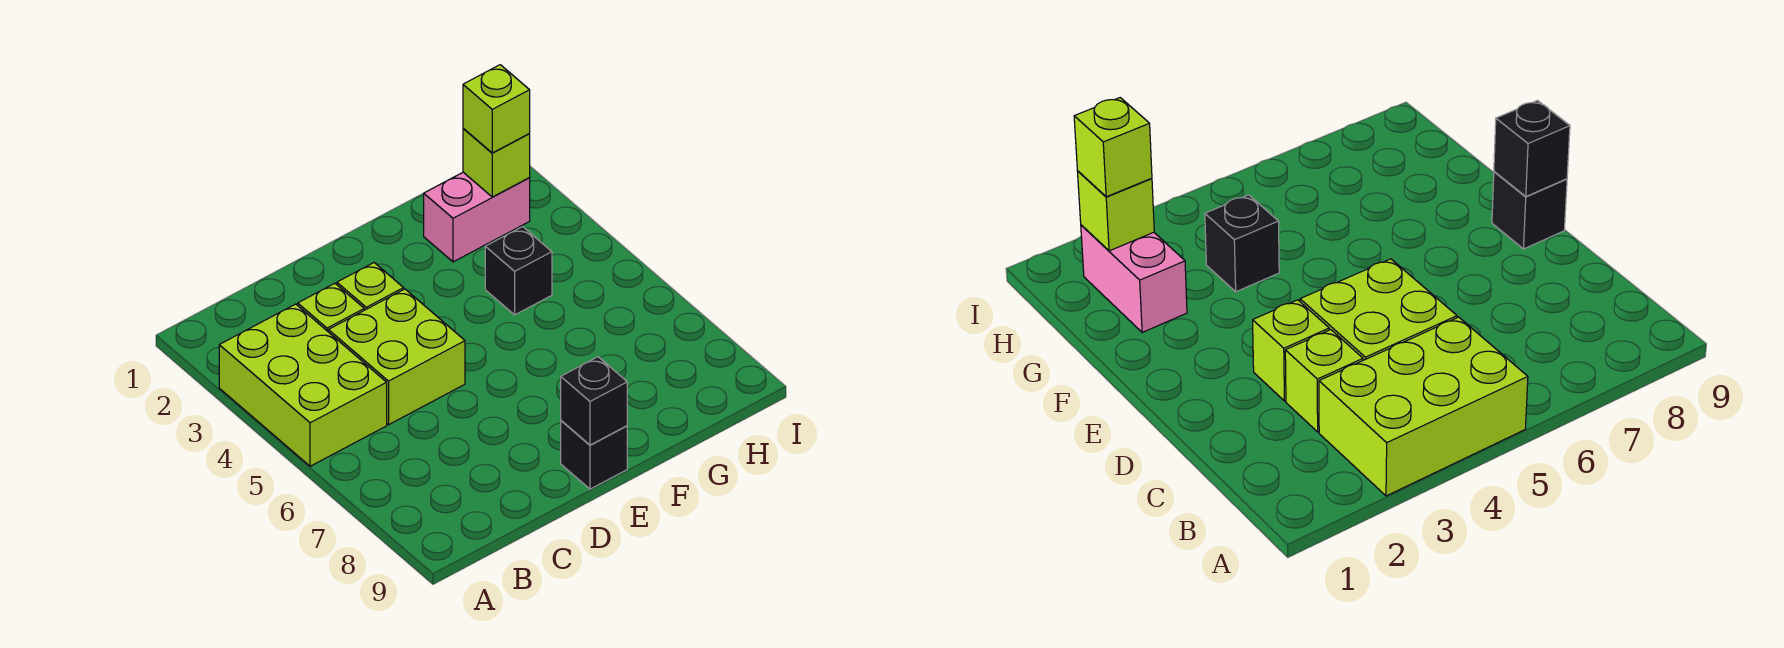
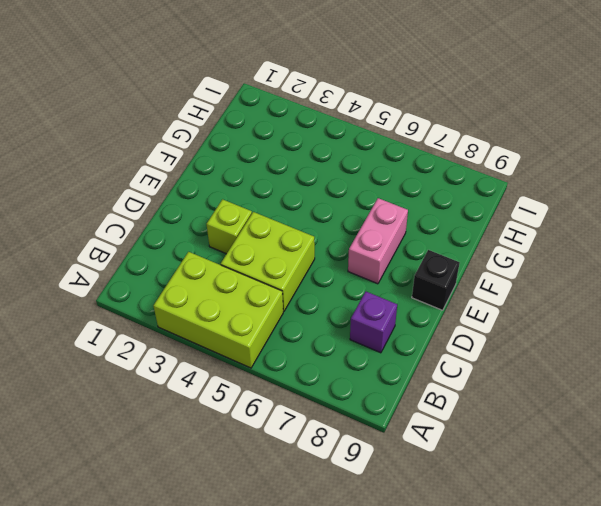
purple 1x1 brick [350,291,397,353] -> none
pink 1x2 brick [348,198,408,284] -> pink 1x2 brick moved to [424,172,530,262]
none -> lime 1x1 brick [298,283,364,331]
none -> black 1x1 brick [485,227,552,315]

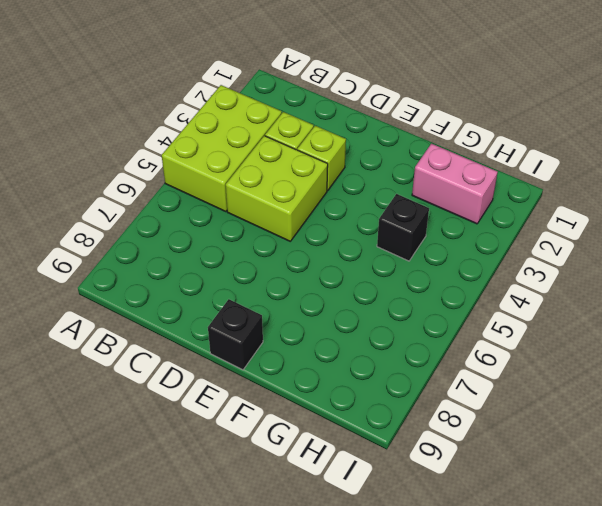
none -> black 1x1 brick [561,357,627,445]
none -> lime 1x1 brick [463,128,530,197]

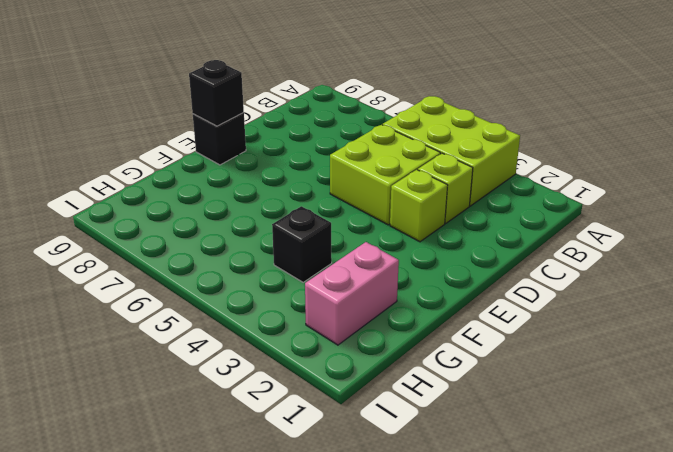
none -> lime 1x1 brick [463,128,530,197]
none -> lime 1x1 brick [463,65,530,153]

